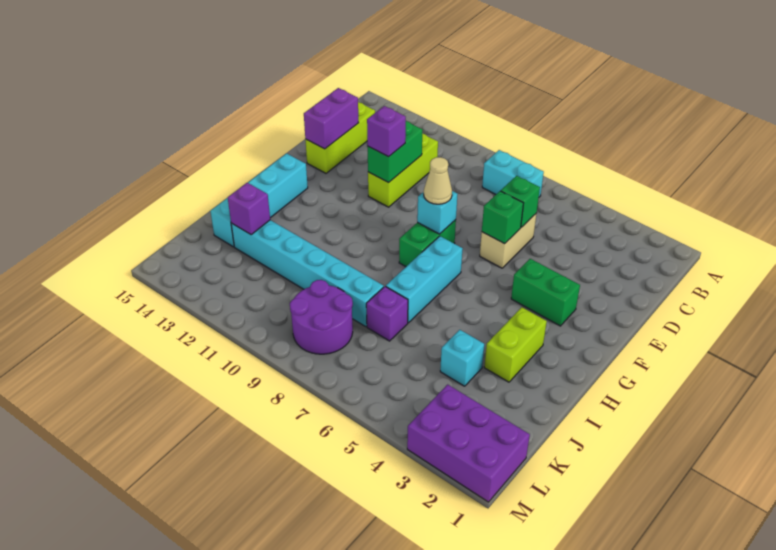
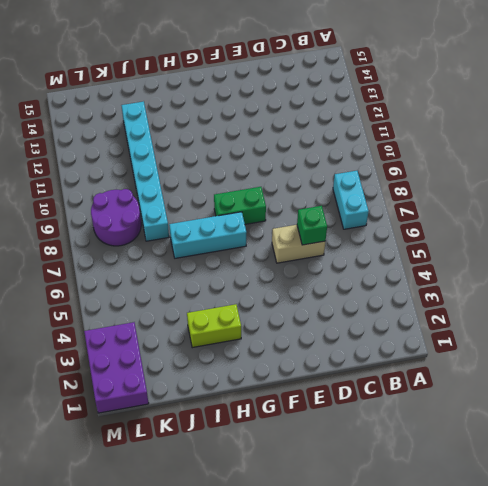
none -> lime 1x3 brick [368,134,438,207]
none -> lime 1x3 brick [305,102,375,173]
none -> green 1x2 brick [511,259,580,326]

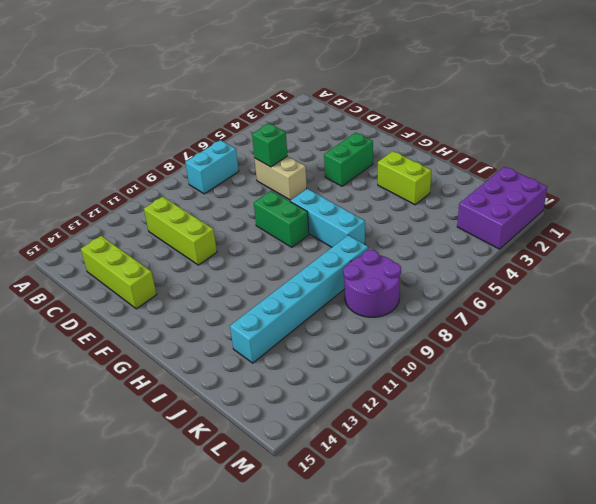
none -> cyan 1x4 brick [210,153,308,247]
none -> cyan 1x1 brick [440,330,484,386]
none -> purple 1x1 brick [366,286,408,341]

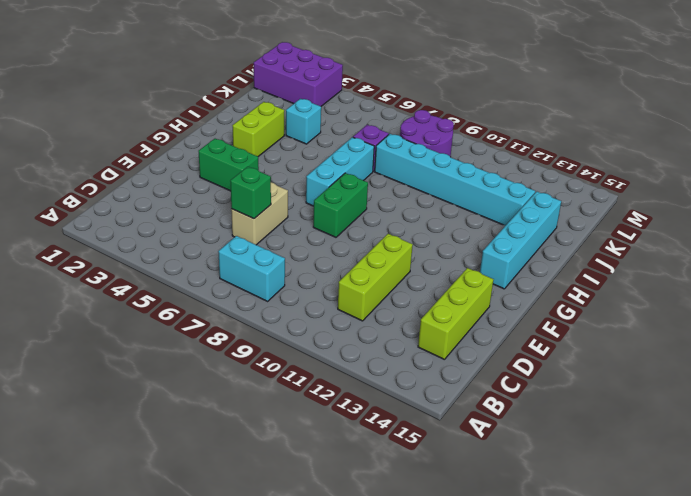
none -> green 1x2 brick [368,121,423,183]
none -> purple 1x2 brick [304,88,359,149]
none -> green 1x1 brick [482,191,523,244]

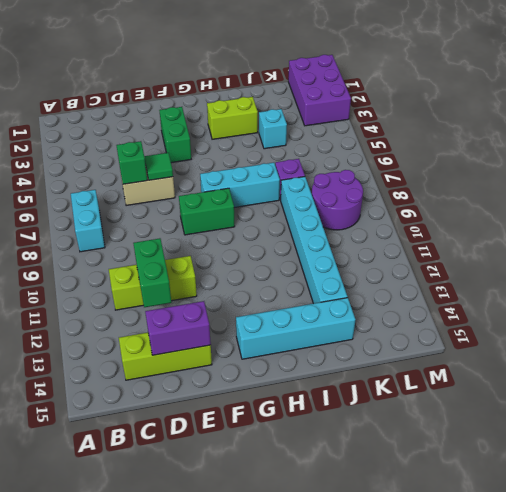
green 1x2 brick [133,238,172,307] -> green 1x2 brick turned to [368,121,423,183]
green 1x1 tile [144,153,173,180] -> green 1x1 brick [482,191,523,244]
none -> cyan 1x1 brick [417,191,457,234]
none -> purple 1x1 brick [228,183,270,234]
none -> purple 1x1 brick [367,106,406,157]

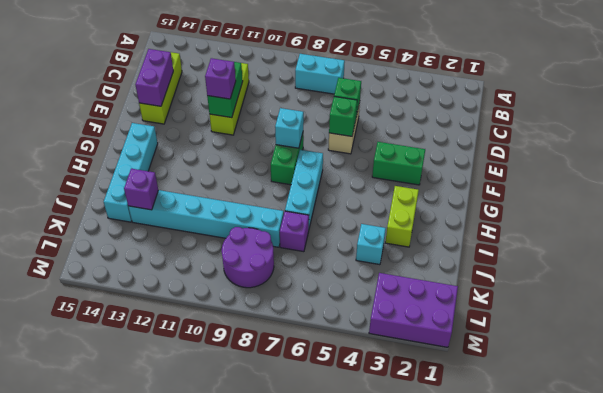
none -> tan 1x1 cone [424,157,452,204]

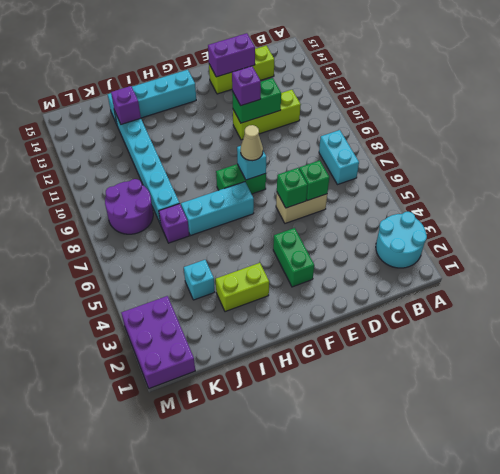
cyan 2x2 round brick [376,212,427,268] -> none

